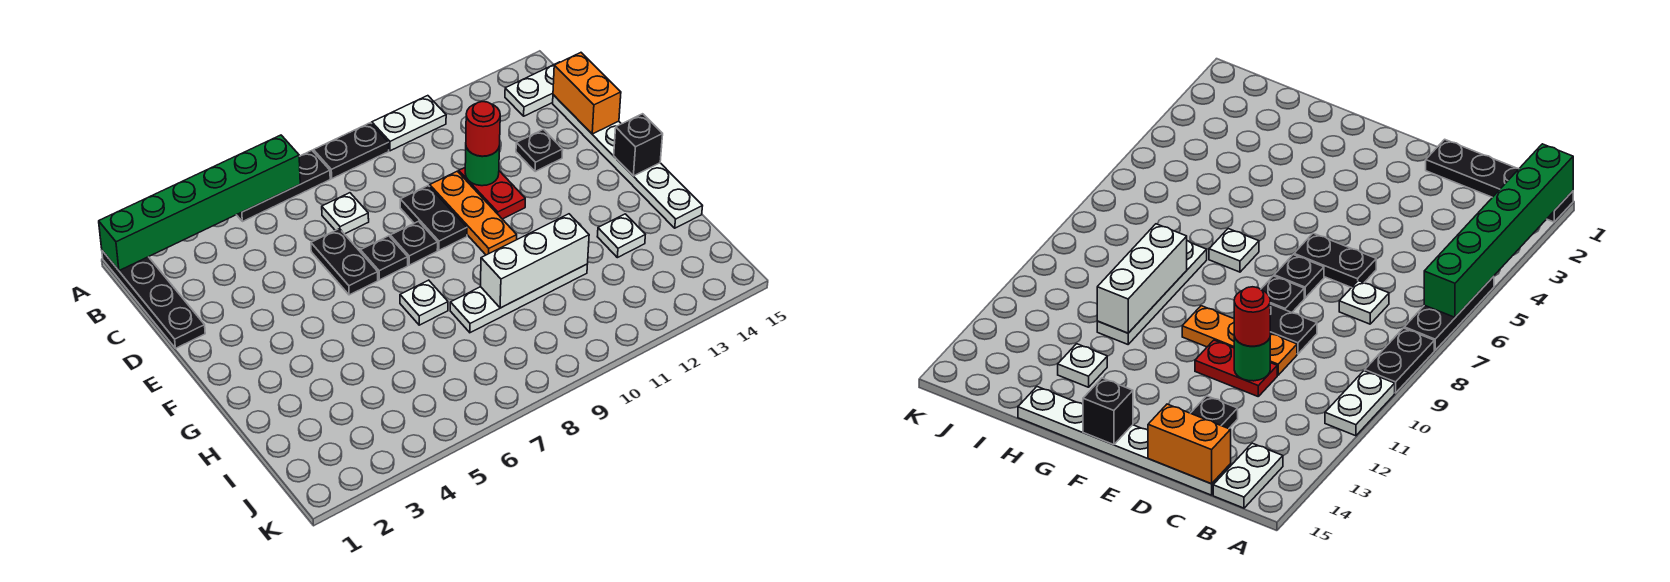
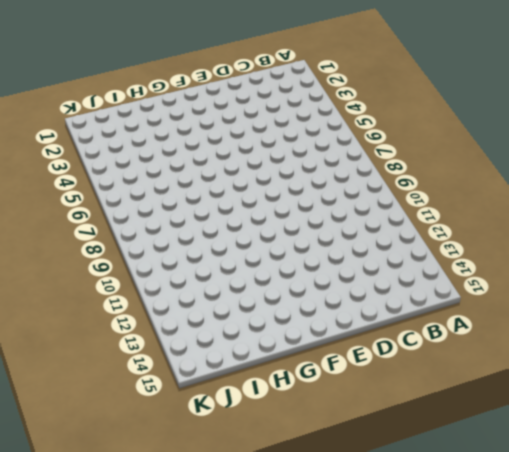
none -> black 1x4 plate [102,251,205,348]
none -> black 1x3 plate [237,151,330,222]
none -> black 1x2 plate [313,123,389,179]

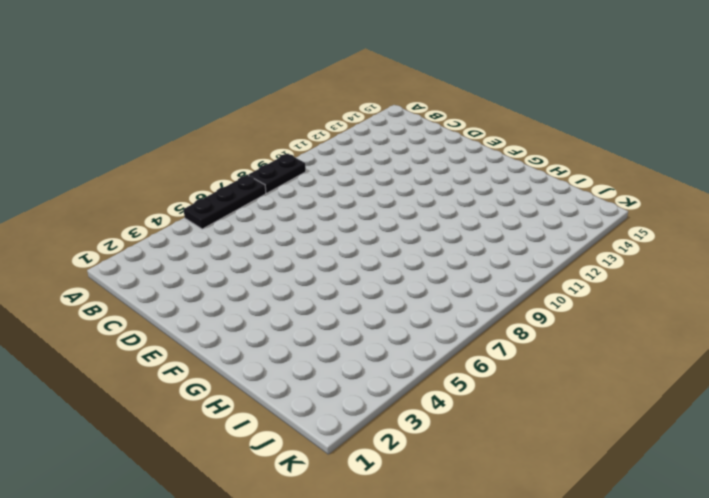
none -> black 1x4 plate [102,251,205,348]
none -> white 1x2 plate [372,96,446,151]
none -> white 1x2 plate [505,62,560,116]

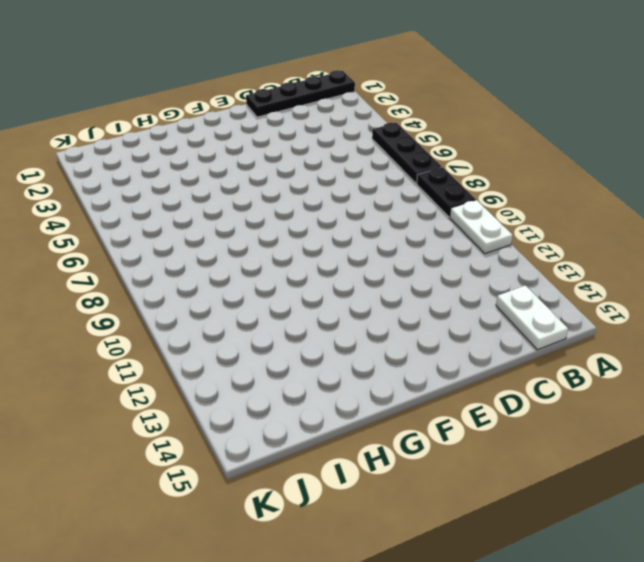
none -> white 1x1 plate [322,193,369,234]
none -> white 1x6 plate [553,95,702,228]
none -> black 1x2 plate [311,229,378,295]

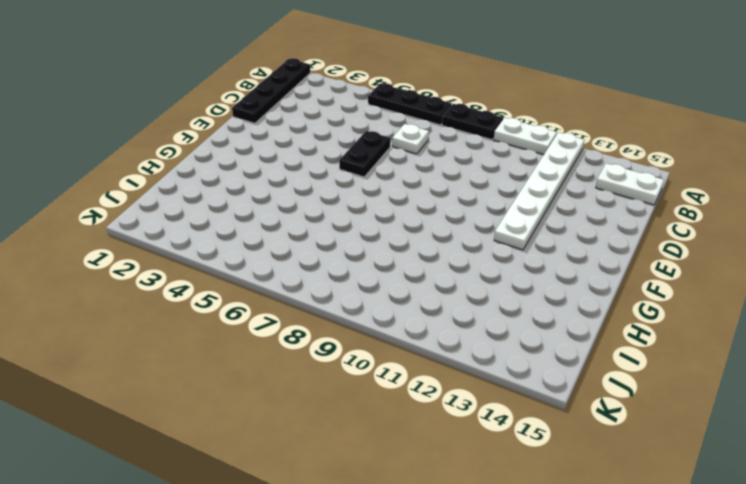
white 1x6 plate [494,132,584,250] -> white 1x6 plate moved to [553,95,702,228]
none -> black 1x2 plate [400,186,467,250]
none -> orange 1x3 plate [430,171,517,255]
none -> red 1x2 plate [459,168,525,219]

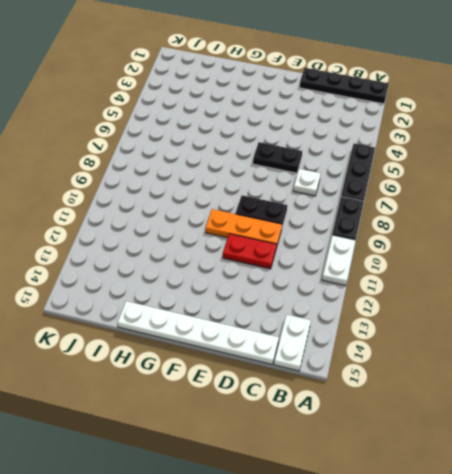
none -> black 1x1 plate [516,129,563,172]
none -> black 1x1 plate [360,236,408,280]
none -> black 1x1 plate [390,221,438,265]

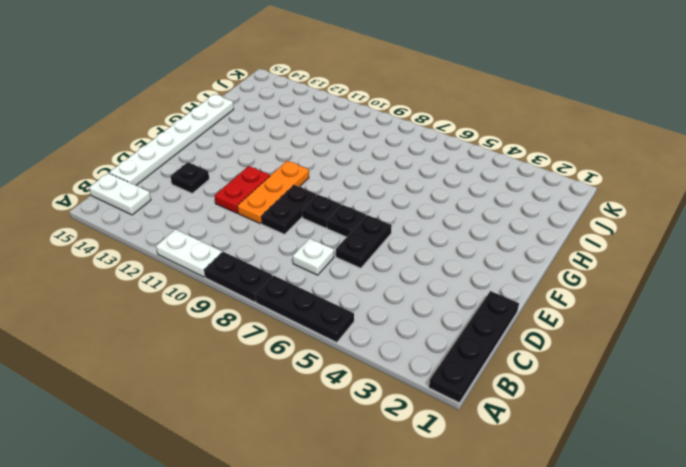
none -> white 1x1 plate [400,280,448,325]
none -> white 1x4 plate [450,264,587,333]
none -> white 1x1 plate [597,214,645,258]

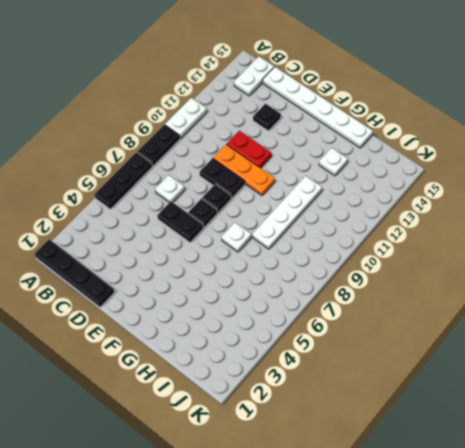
none -> green 1x6 brick [99,135,300,271]
none -> orange 1x2 brick [553,53,621,134]
none -> green 1x1 round brick [465,145,500,186]

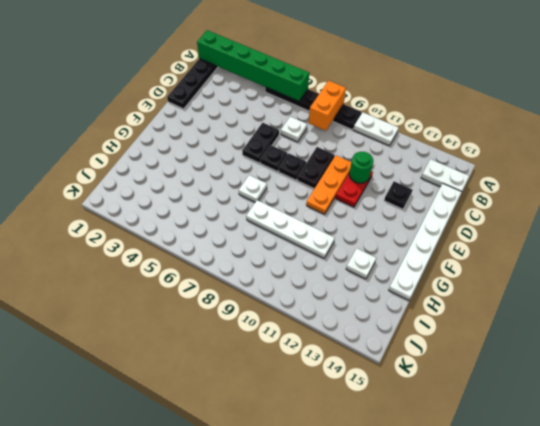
orange 1x2 brick [309,81,346,131] -> orange 1x2 brick moved to [553,53,621,134]
none -> black 1x1 brick [614,114,663,176]
none -> white 1x3 brick [480,214,589,308]
none -> red 1x1 round brick [466,102,500,156]

